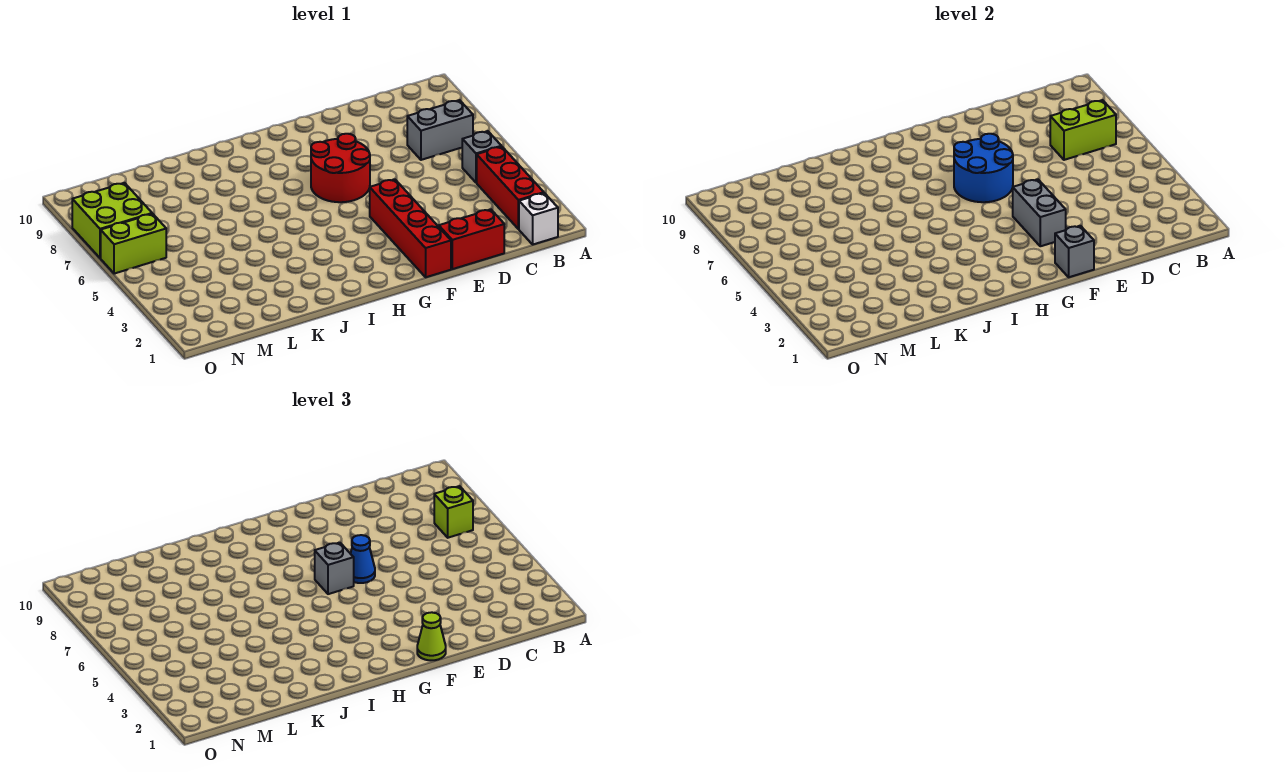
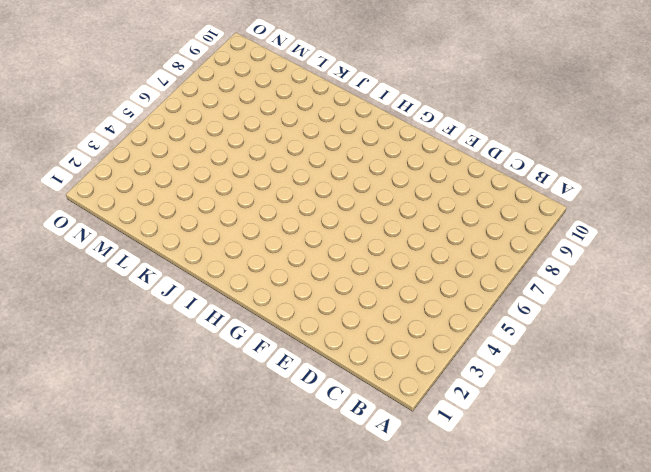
none -> white 1x1 brick [519,193,558,244]
none -> red 1x3 brick [477,147,544,229]
none -> grey 1x1 brick [462,131,501,183]

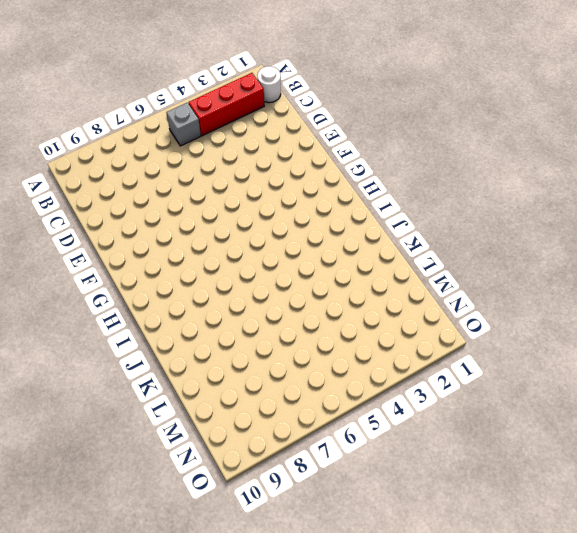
white 1x1 round brick [257,66,281,103] -> white 1x1 brick [519,193,558,244]
none -> grey 1x2 brick [407,100,473,160]
none -> red 1x2 brick [439,209,504,269]
none -> red 1x4 brick [370,179,451,277]

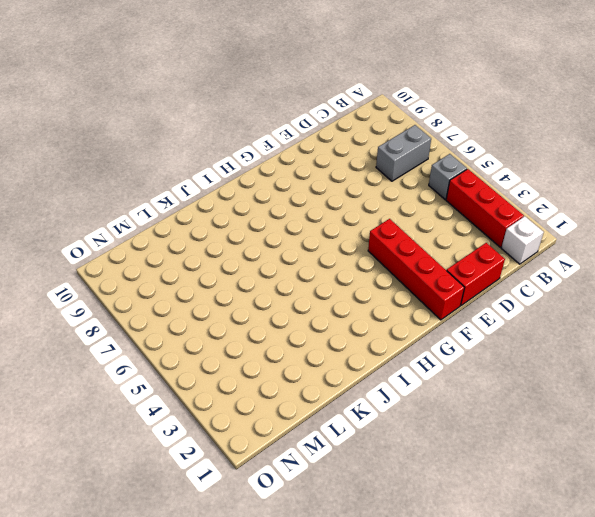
none -> red 2x2 round brick [311,134,370,202]
none -> lime 1x2 brick [101,214,166,274]
none -> lime 2x2 brick [72,183,152,258]

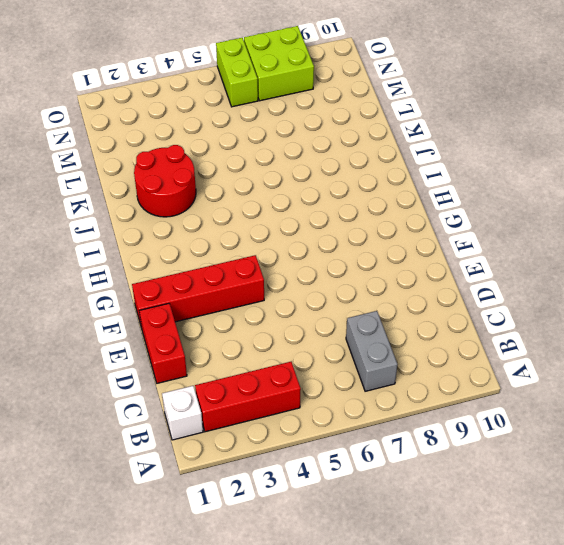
red 2x2 round brick [134,145,196,217] -> red 2x2 round brick moved to [311,134,370,202]
none -> grey 1x1 brick [462,131,501,183]
none -> lime 1x2 brick [1050,100,1116,160]
none -> grey 1x1 brick [1055,226,1094,277]

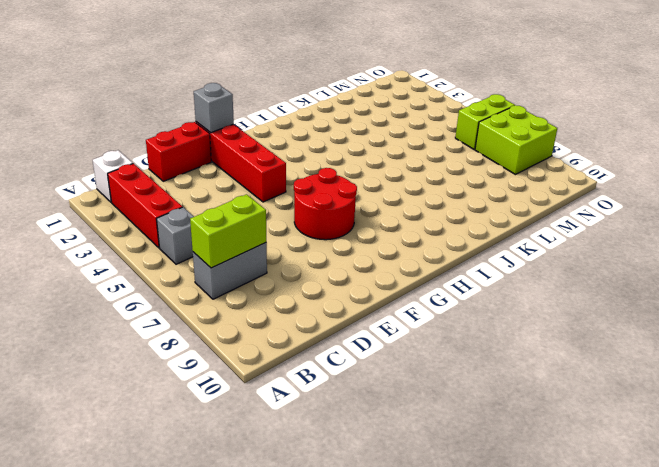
none -> grey 1x2 brick [1013,179,1066,246]
none -> blue 2x2 round brick [954,134,1013,202]
none -> lime 1x1 brick [434,486,473,538]

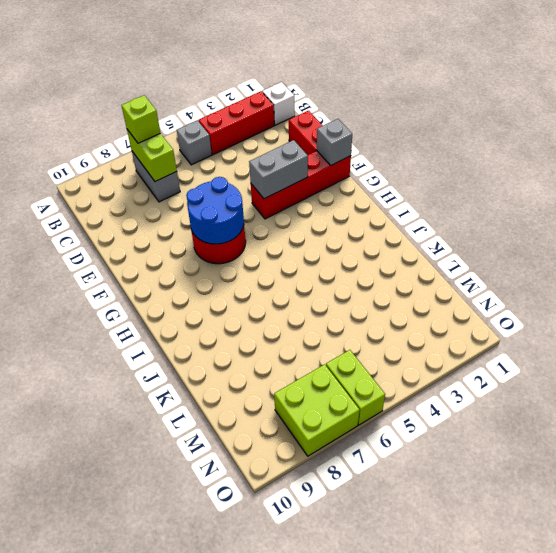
none -> lime 1x1 cone [417,612,446,660]
none -> blue 1x1 cone [350,535,375,583]
none -> grey 1x1 brick [315,543,354,594]

